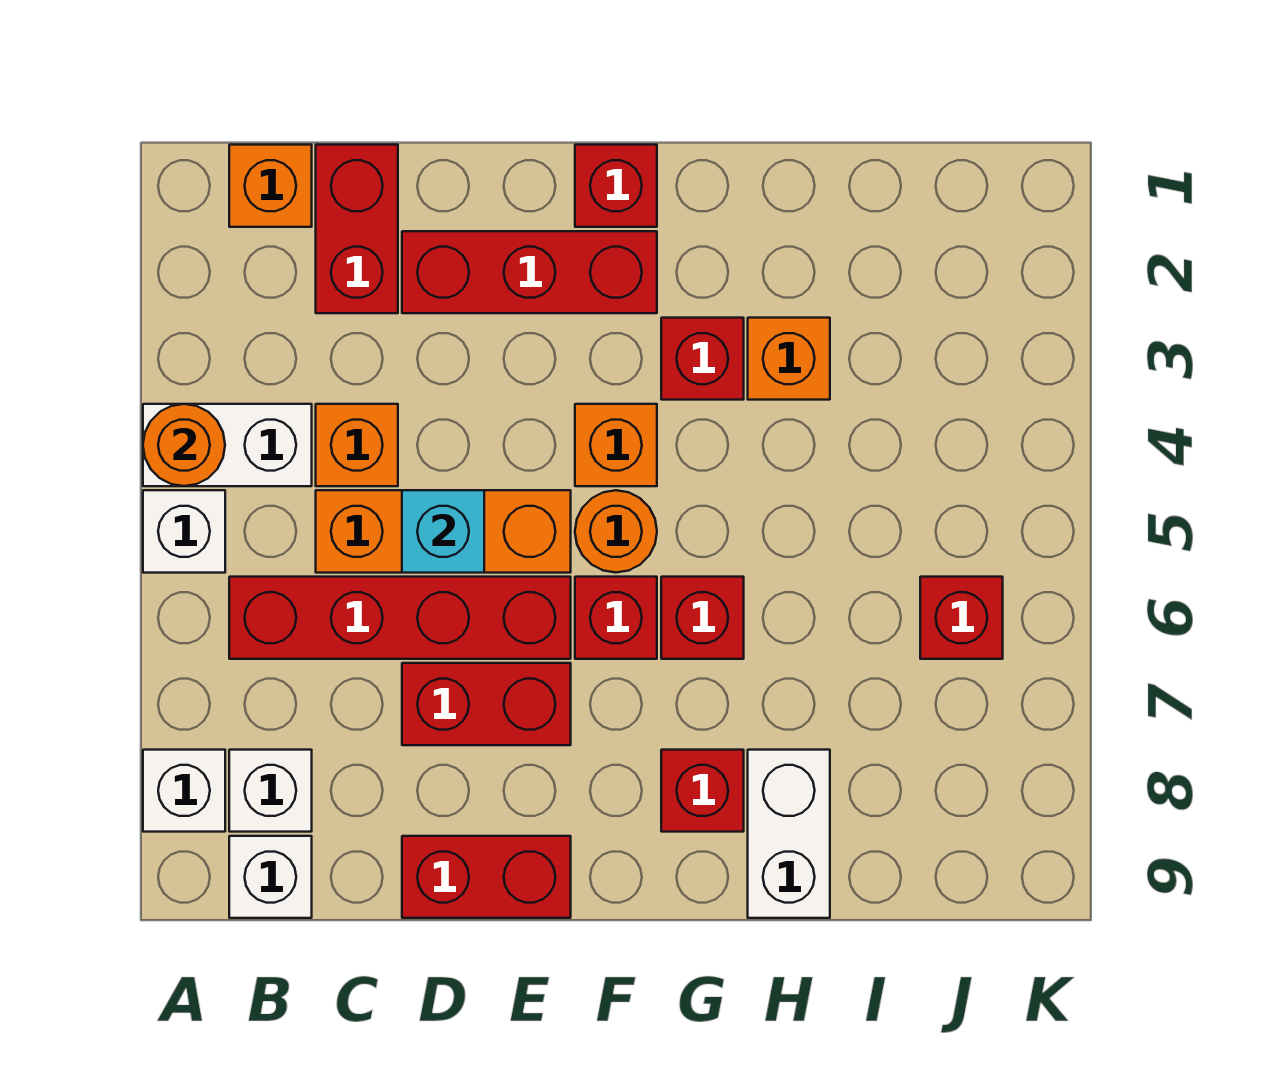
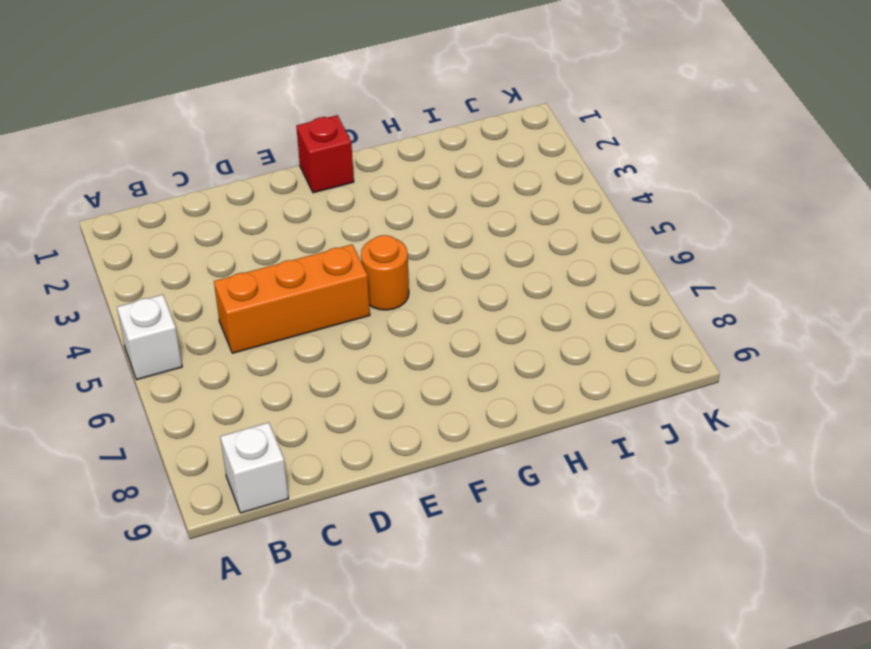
none -> white 1x2 brick [143,404,312,486]
none -> white 1x1 brick [143,750,225,832]
none -> orange 1x1 brick [229,145,312,227]

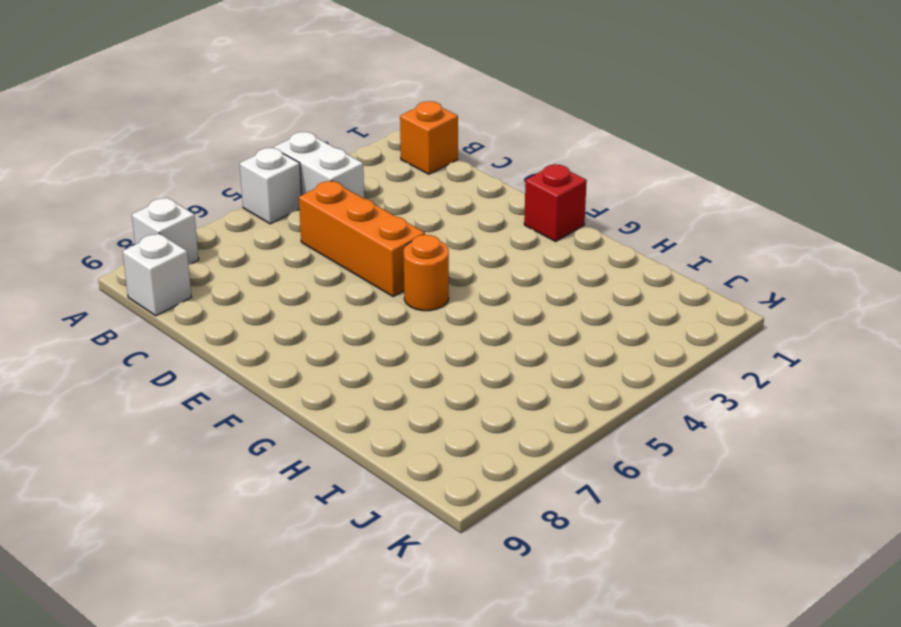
none -> red 1x4 brick [229,577,571,659]
none -> white 1x1 brick [229,750,312,832]
none -> red 1x2 brick [316,145,398,313]

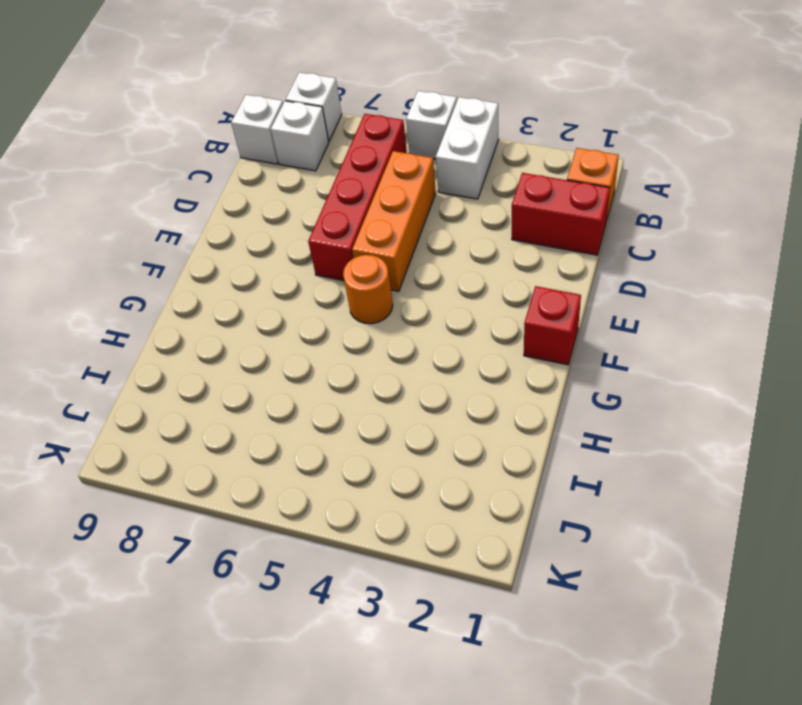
none -> orange 1x1 brick [316,404,398,486]
none -> red 1x3 brick [402,231,657,313]
none -> red 1x2 brick [402,663,571,745]

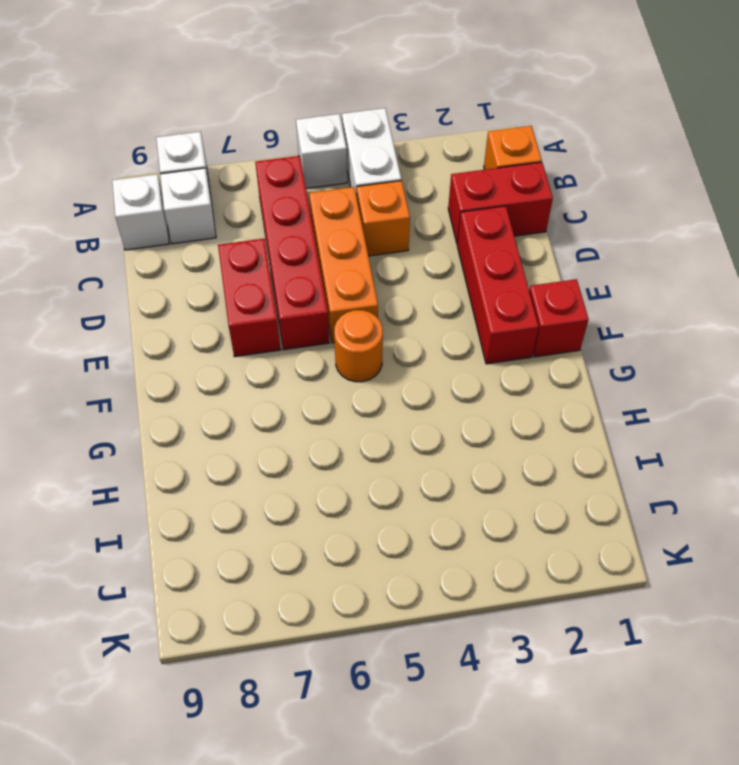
none -> red 1x2 brick [402,836,571,918]
none -> orange 1x1 brick [575,404,657,486]
none -> red 1x1 brick [575,577,657,659]

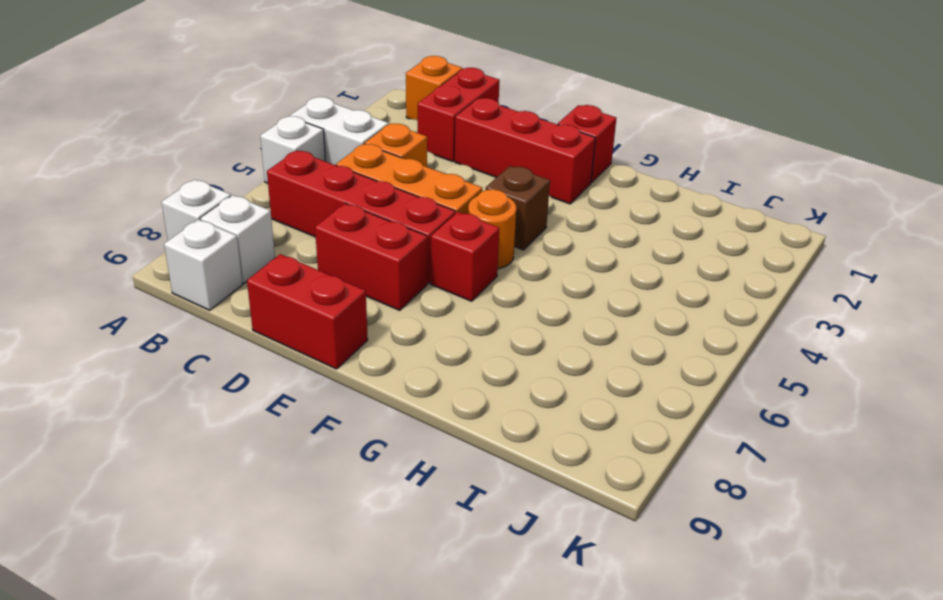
brown 1x1 brick [486,166,550,250] -> orange 1x1 brick [575,404,657,486]
none -> red 1x1 brick [661,318,744,400]
none -> red 1x1 brick [661,577,744,659]
none -> red 1x1 brick [661,750,744,832]

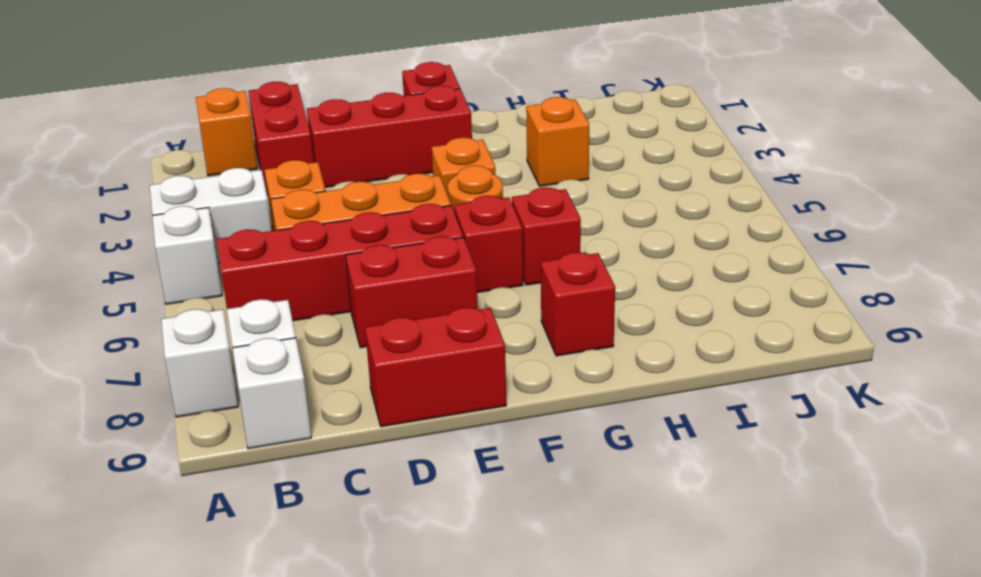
none -> red 1x1 brick [661,318,744,400]
none -> white 1x2 brick [748,750,830,918]
none -> red 1x1 brick [920,577,1003,659]

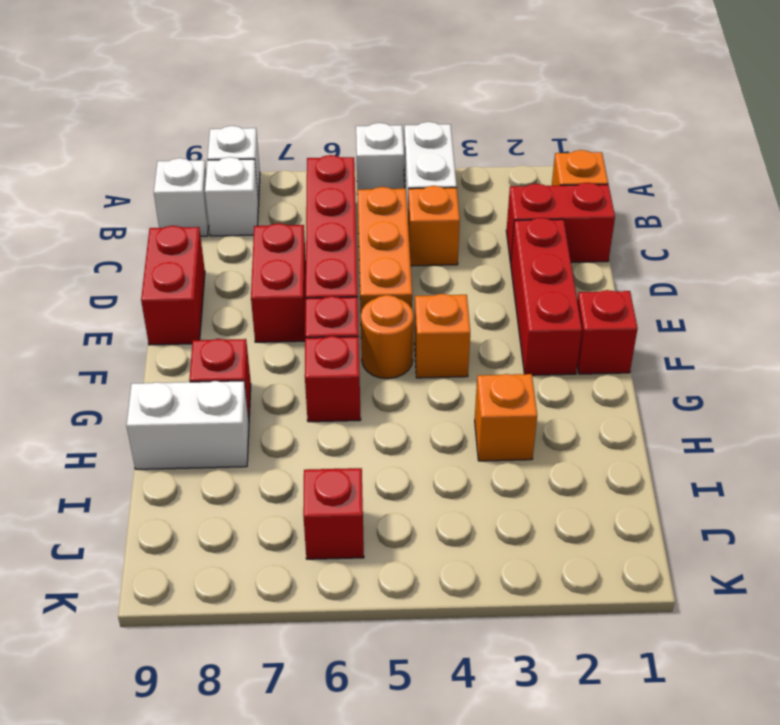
none -> red 1x1 brick [661,318,744,400]
none -> orange 1x1 round brick [143,404,225,486]
none -> cyan 1x1 brick [402,490,484,573]

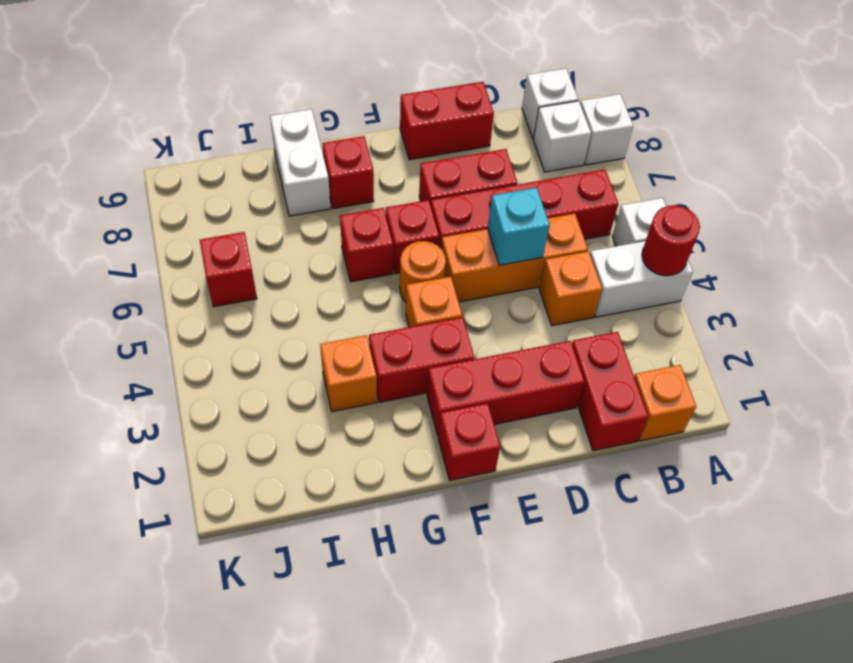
red 1x1 round brick [642,205,700,276] -> orange 1x1 round brick [143,404,225,486]
red 1x2 brick [369,317,474,402] -> red 1x1 brick [661,318,744,400]

